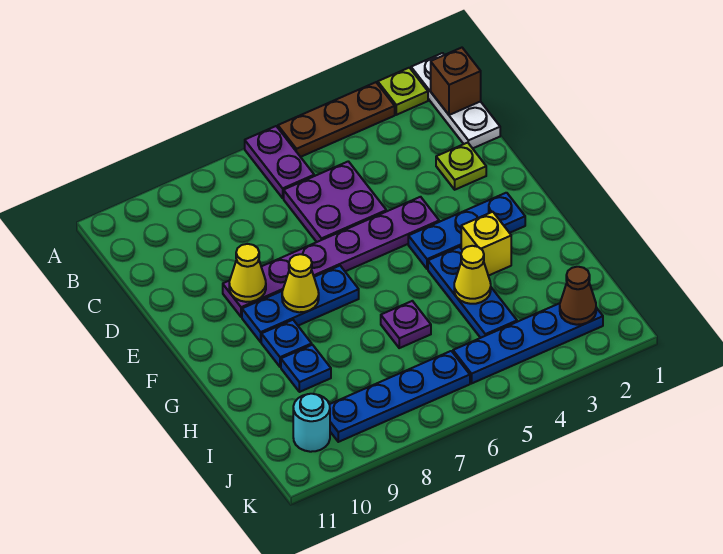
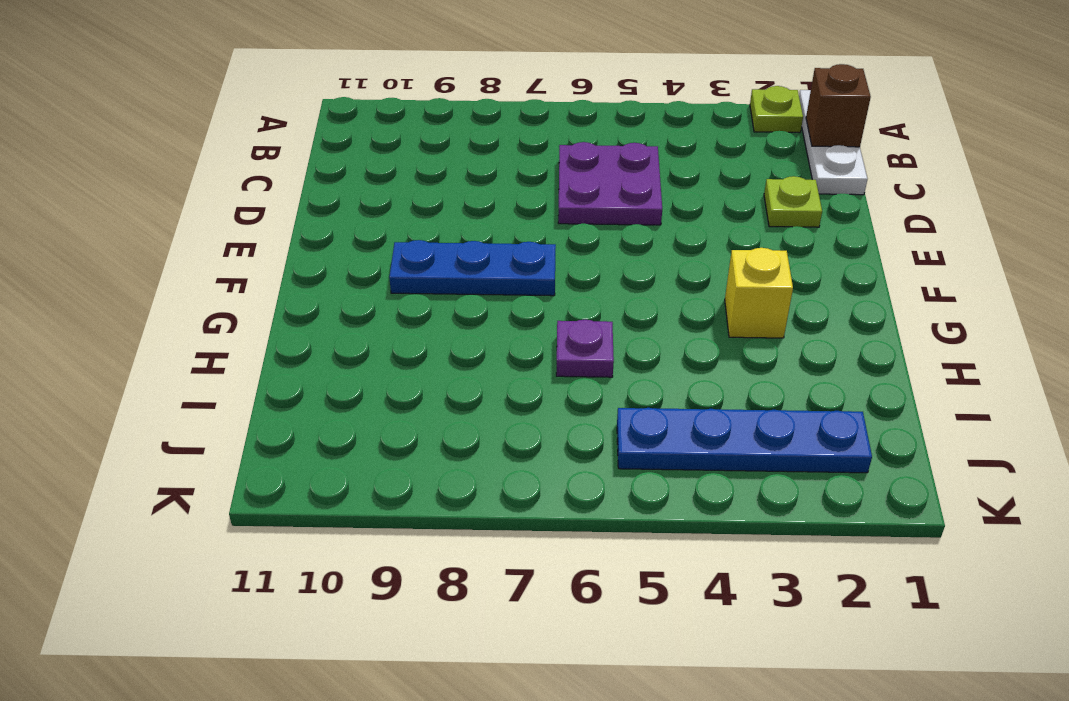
none -> brown 1x3 plate [278,82,395,157]
none -> purple 1x2 plate [245,126,314,198]
none -> purple 1x6 plate [223,197,439,317]

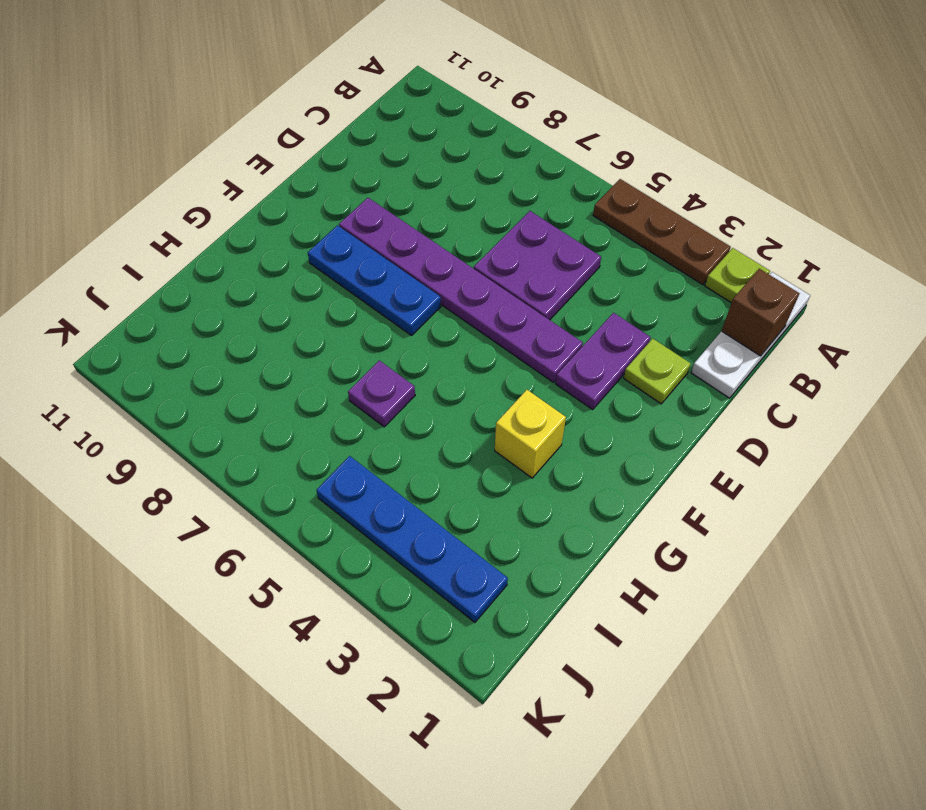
purple 1x2 plate [556,313,651,409] -> purple 1x2 plate moved to [245,126,314,198]
none -> blue 1x3 plate [408,193,525,269]
none -> blue 1x3 plate [428,247,517,338]
none -> blue 1x1 plate [261,320,312,367]

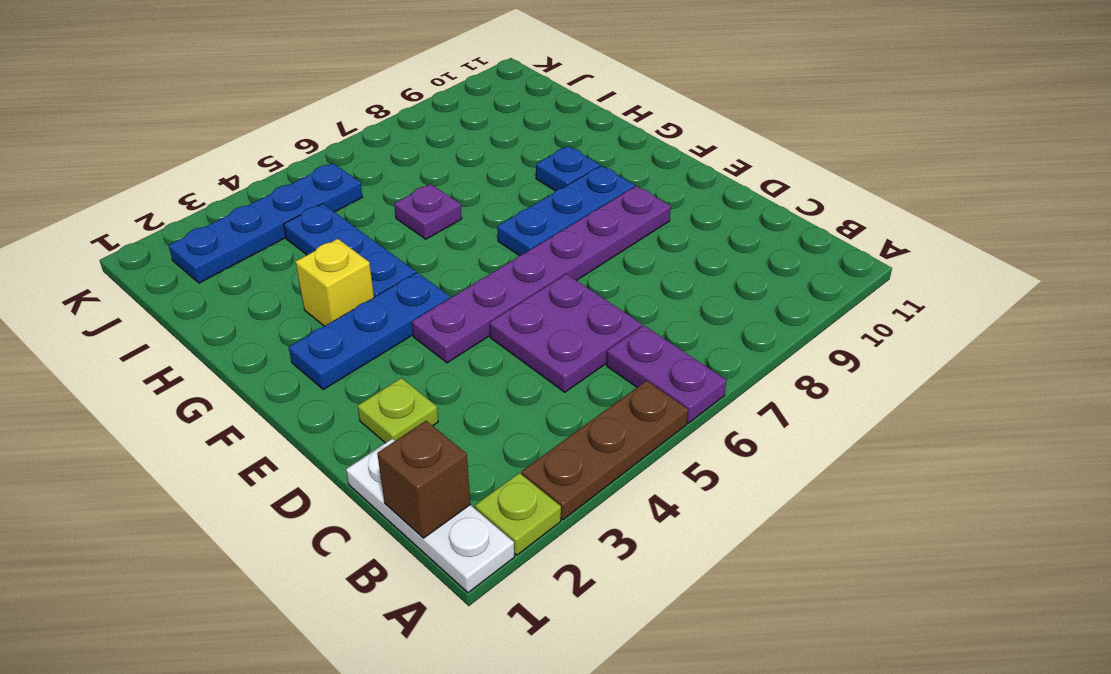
none -> blue 1x1 plate [281,345,331,392]
none -> blue 1x4 plate [329,351,470,442]
none -> cyan 1x1 round brick [293,394,330,452]

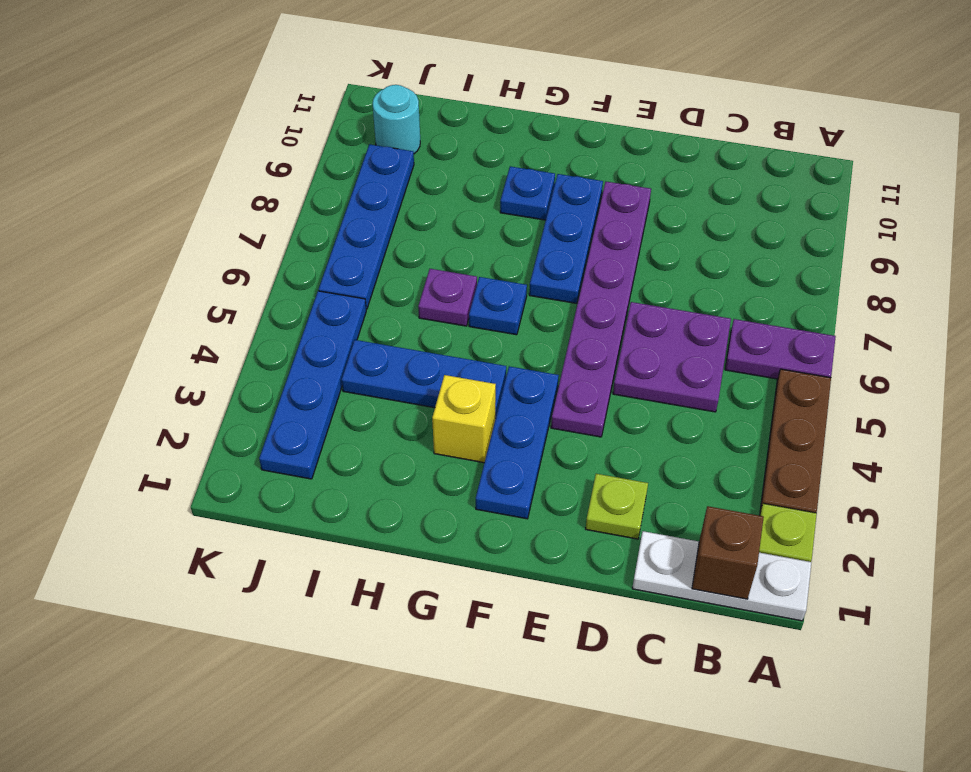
blue 1x1 plate [469,277,527,335] -> blue 1x1 plate moved to [281,345,331,392]
none -> yellow 1x1 cone [229,244,266,302]
none -> yellow 1x1 cone [282,254,319,312]
none -> yellow 1x1 cone [454,246,491,304]

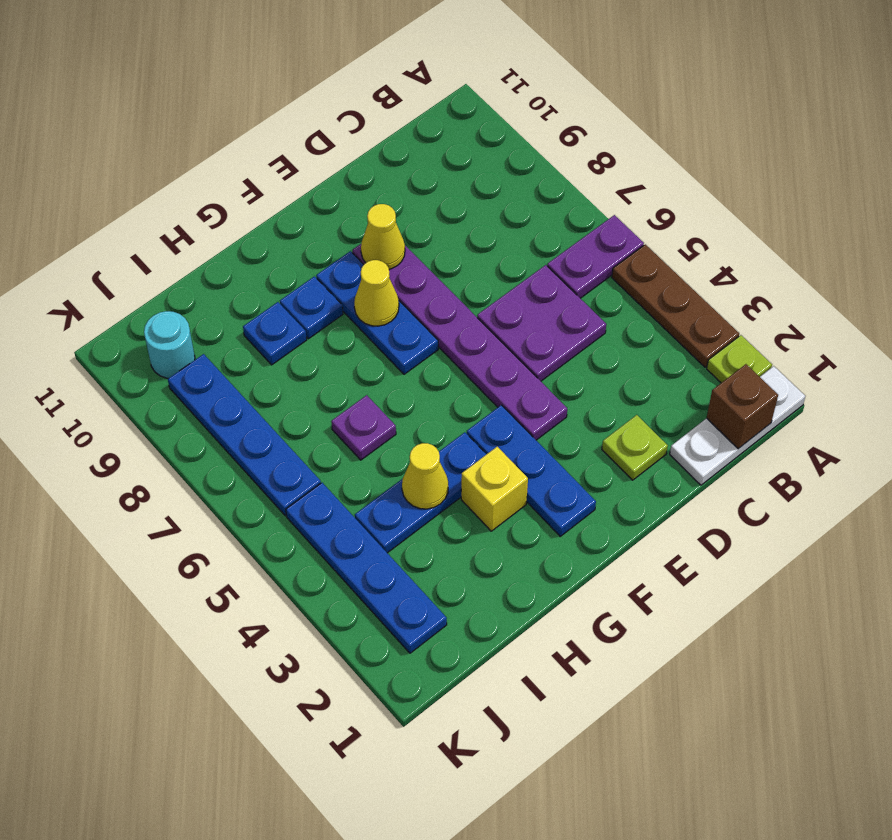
none -> brown 1x1 cone [560,267,596,325]

